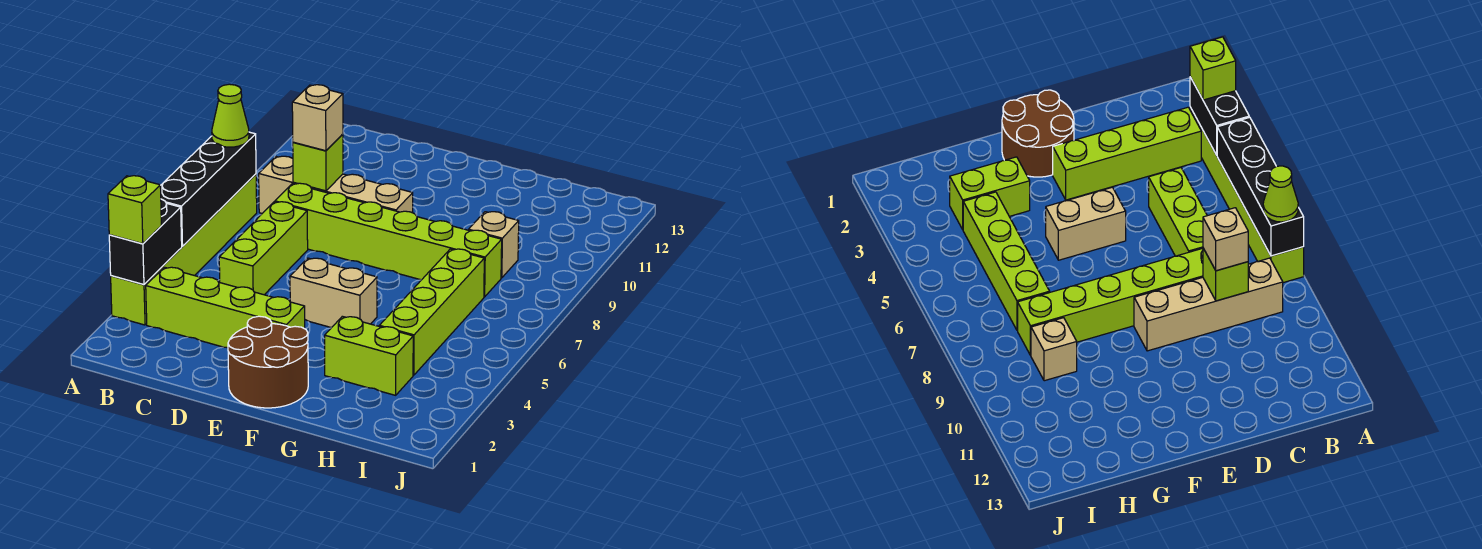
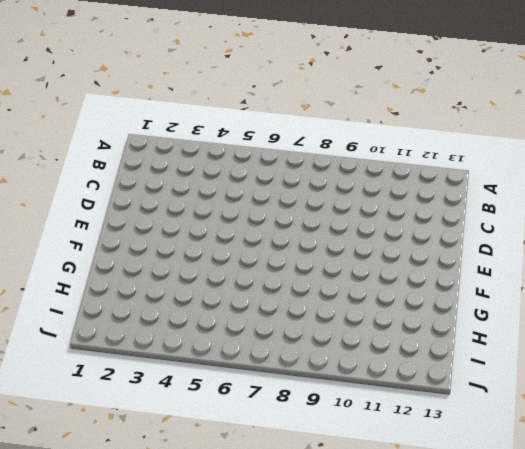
none -> lime 1x6 brick [111,174,257,325]
none -> lime 1x4 brick [146,267,305,348]
none -> tan 1x4 brick [259,156,413,213]

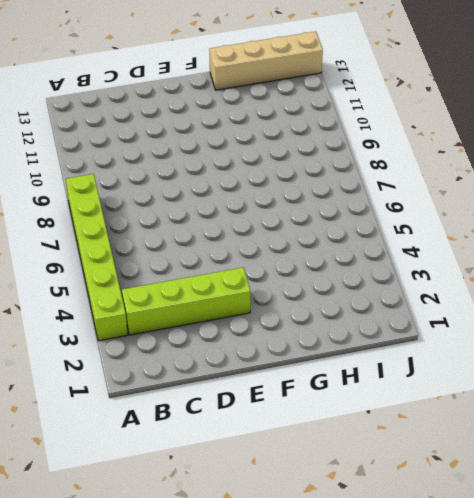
tan 1x4 brick [209,32,323,90] -> tan 1x4 brick moved to [259,156,413,213]
none -> lime 1x3 brick [219,202,308,295]
none -> lime 1x6 brick [275,183,502,297]
none -> brown 2x2 round brick [228,316,308,408]

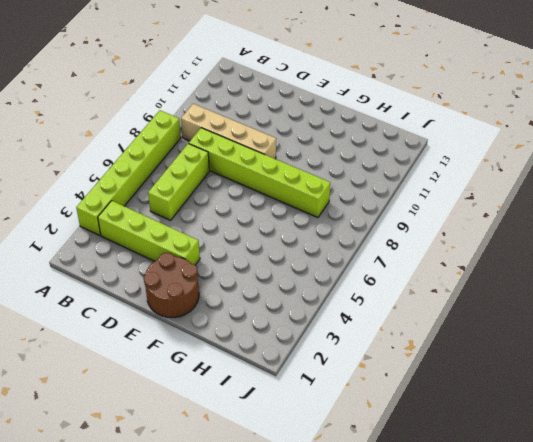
none -> tan 1x2 brick [290,258,377,328]
none -> lime 1x2 brick [325,316,413,395]
none -> lime 1x4 brick [379,249,484,375]

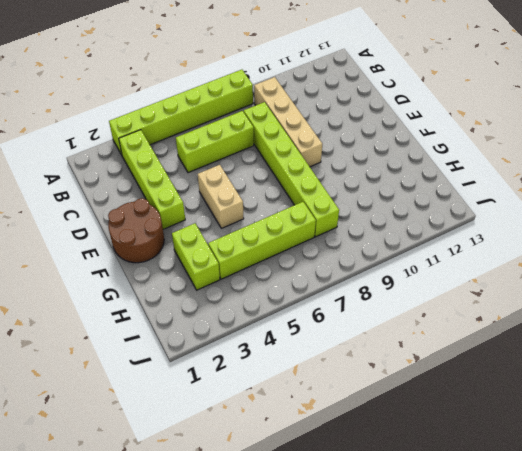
none -> tan 1x1 brick [469,212,519,278]
none -> black 1x2 brick [109,199,182,285]
none -> black 1x4 brick [160,132,256,246]

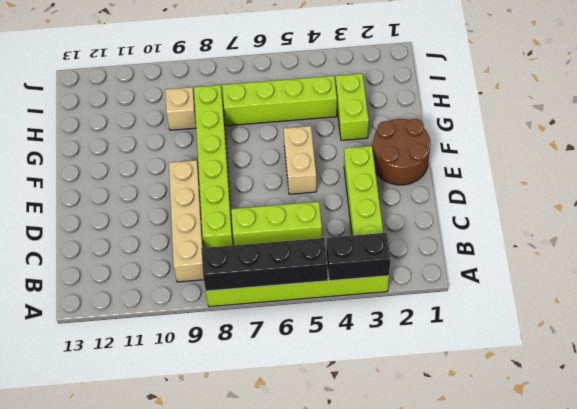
none -> lime 1x1 brick [293,134,343,191]
none -> lime 1x1 brick [108,176,161,244]
none -> lime 1x1 cone [212,84,249,147]

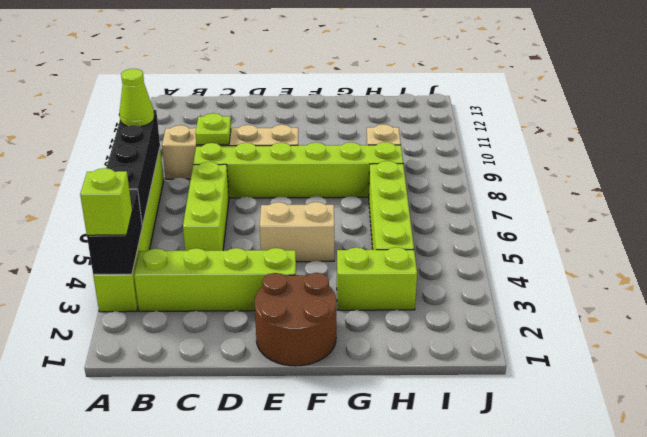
lime 1x1 plate [195,113,231,145] -> lime 1x1 brick [293,134,343,191]
none -> tan 1x1 brick [292,85,343,151]

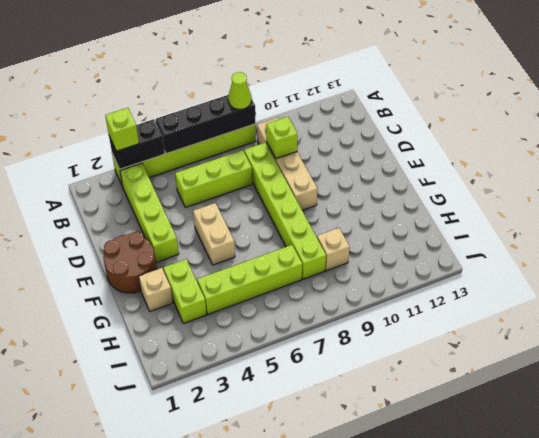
tan 1x1 brick [139,268,173,311] -> tan 1x1 brick moved to [292,85,343,151]

